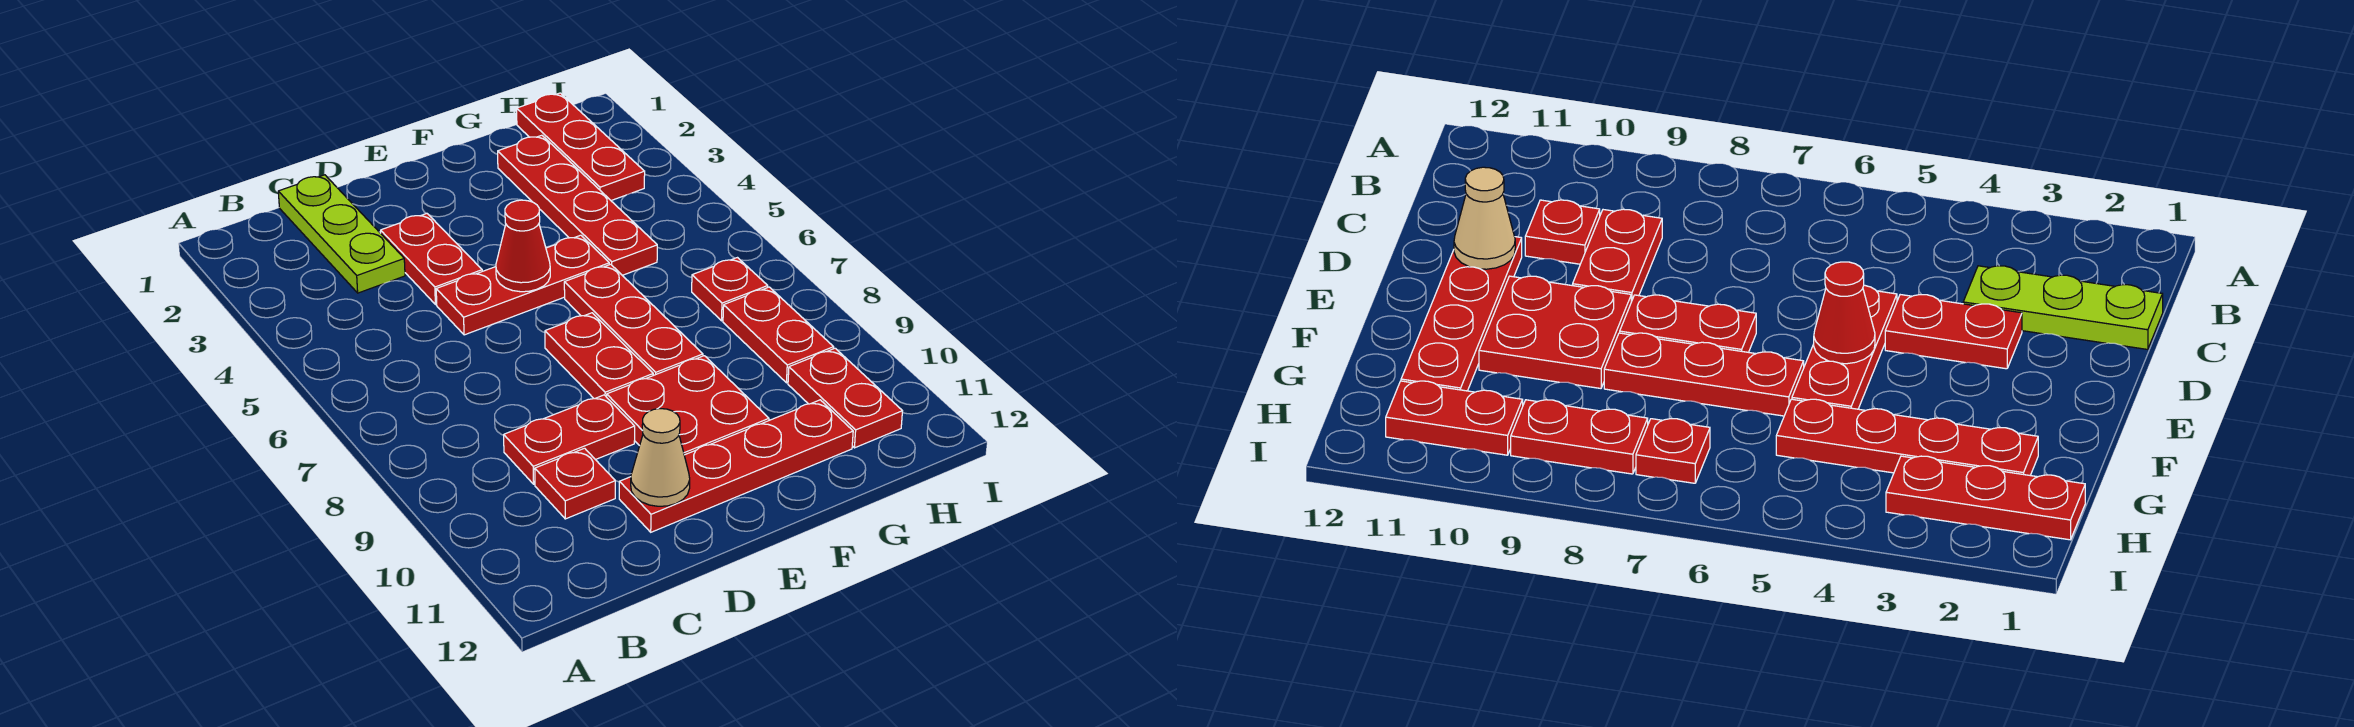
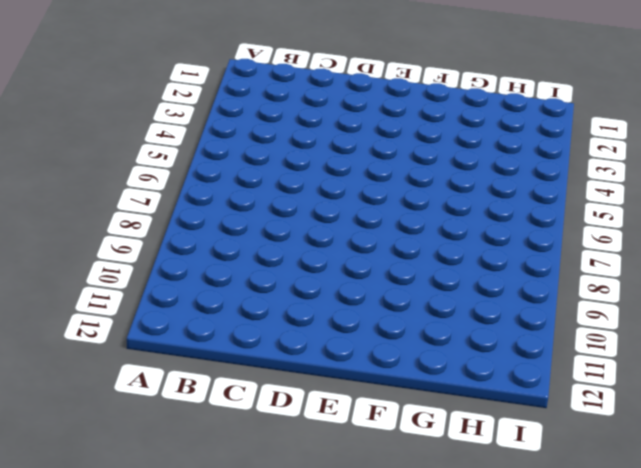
none -> lime 1x3 plate [278,175,405,293]
none -> red 1x2 plate [504,395,635,484]
none -> red 1x1 plate [535,448,615,519]

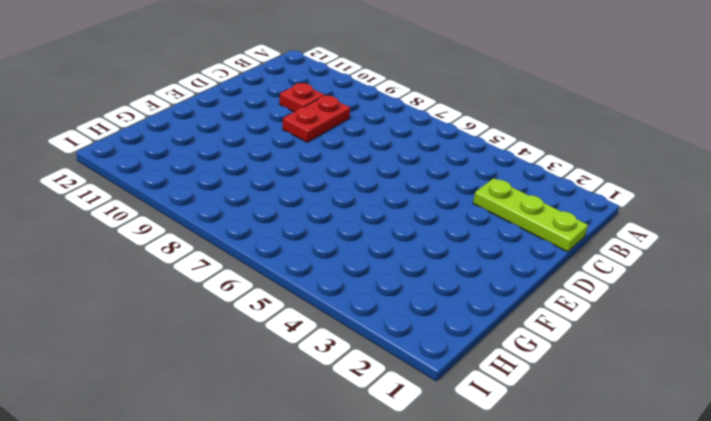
none -> red 1x2 plate [381,214,482,305]
none -> red 1x3 plate [436,235,609,335]
none -> red 1x4 plate [619,400,853,532]

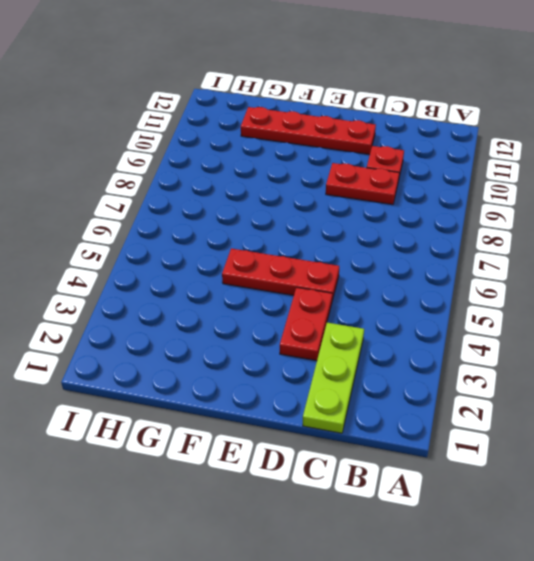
none -> red 1x2 plate [545,313,653,399]
none -> red 2x2 plate [607,356,769,455]
none -> red 1x3 plate [564,264,703,376]

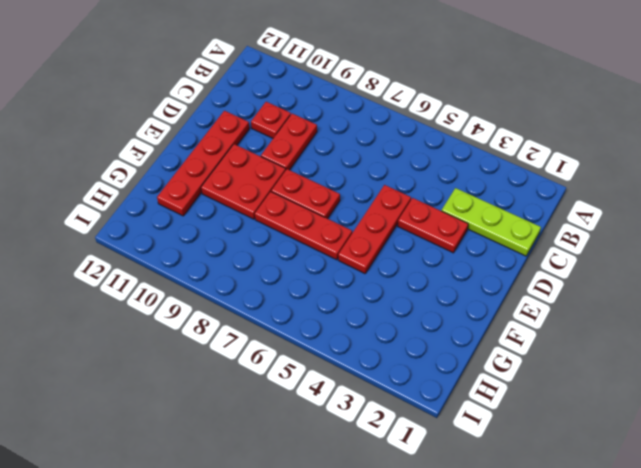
none -> red 1x4 plate [498,135,657,275]
none -> red 1x3 plate [517,93,645,200]
none -> red 1x1 plate [692,258,768,321]

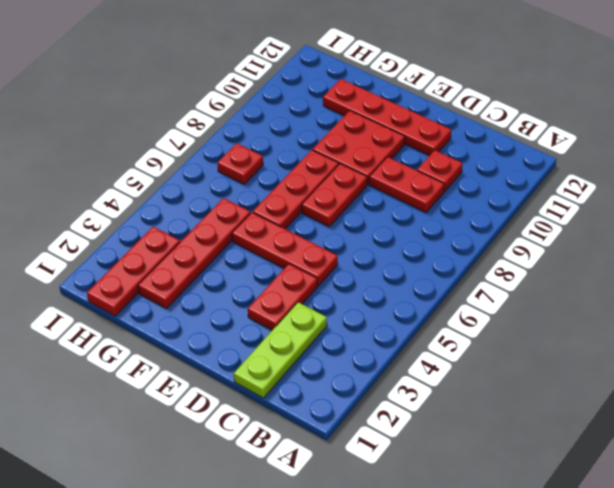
none -> red 1x2 plate [723,287,834,383]
none -> red 1x2 plate [788,348,902,448]
none -> tan 1x1 cone [631,409,690,506]

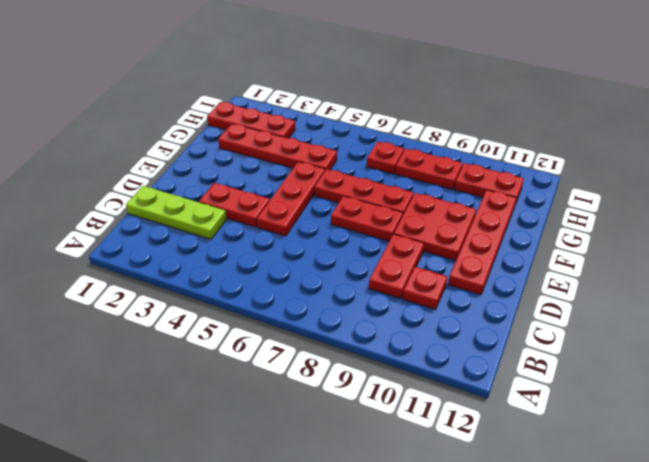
none -> tan 1x1 cone [631,409,690,506]
none -> red 1x1 cone [496,200,550,292]

